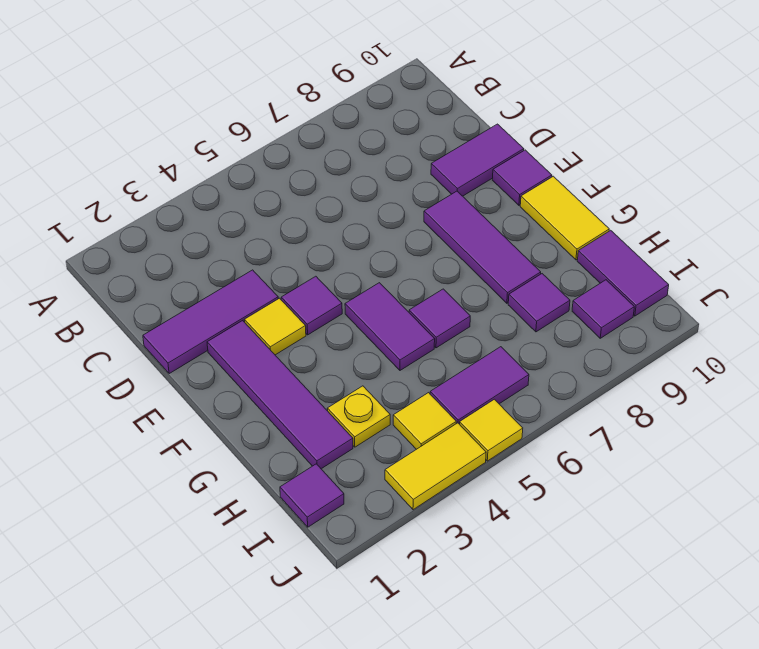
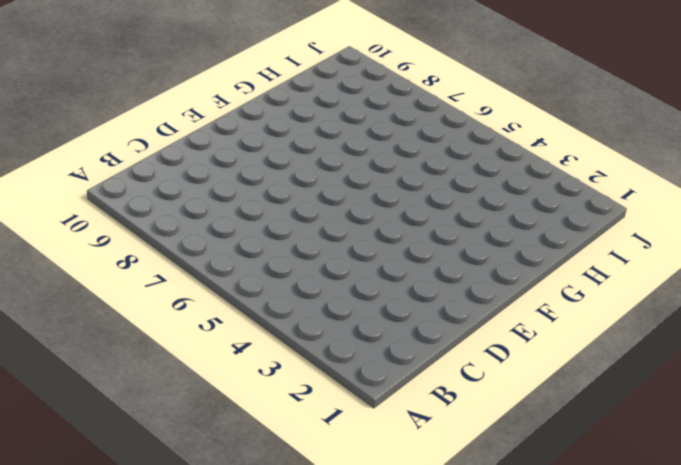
none -> purple 1x3 tile [143,270,278,374]
none -> purple 1x2 tile [431,124,524,196]
none -> purple 1x4 tile [207,321,353,469]

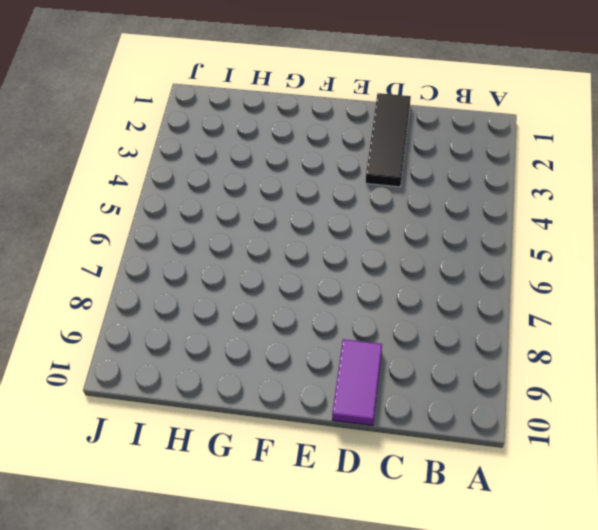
black 1x3 tile [366,93,411,187] -> purple 1x3 tile [143,270,278,374]
none -> purple 1x4 tile [207,321,353,469]
none -> yellow 1x1 tile [245,298,306,355]
none -> purple 1x1 tile [281,276,342,335]

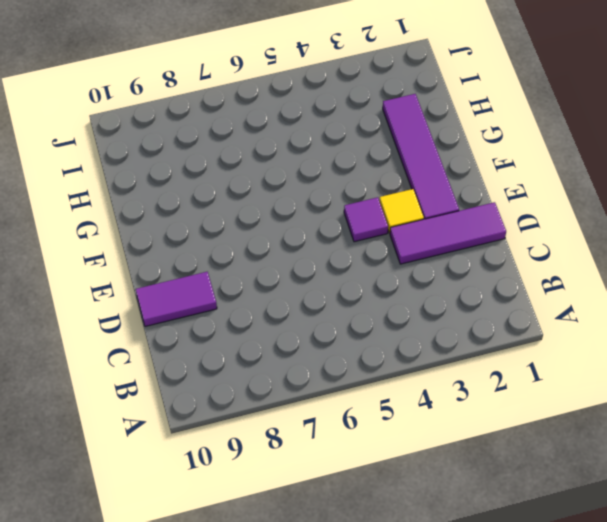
none -> purple 1x3 tile [424,191,541,303]
none -> purple 1x1 tile [492,150,552,205]
none -> purple 1x2 tile [345,283,435,370]

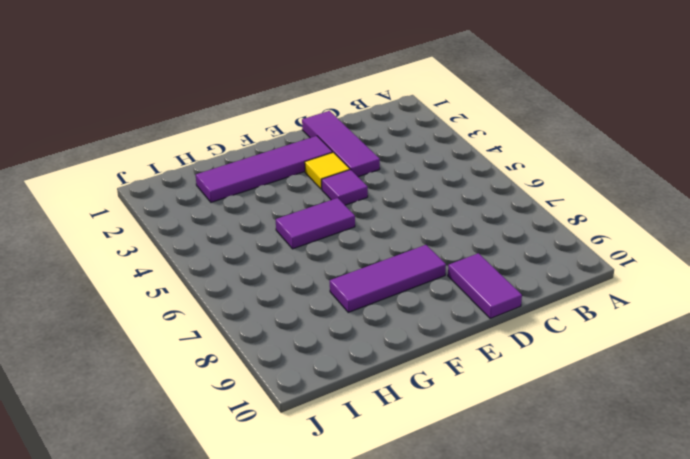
none -> purple 1x1 tile [492,150,552,205]
none -> yellow 1x2 tile [520,176,609,260]
none -> purple 1x1 tile [409,289,470,348]

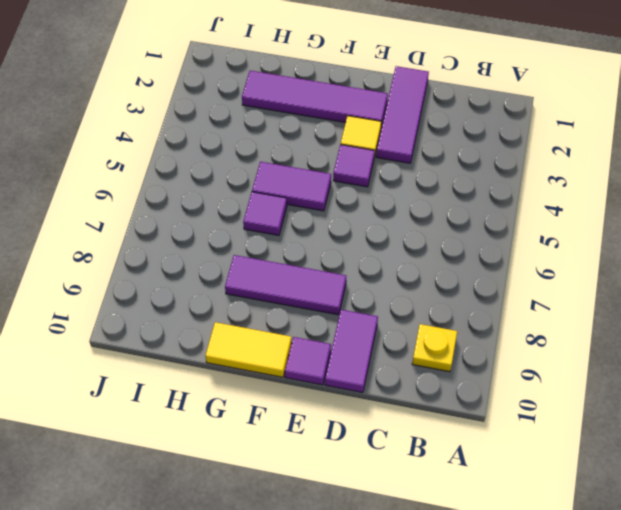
yellow 1x1 plate [412,324,457,372] -> yellow 1x1 plate moved to [327,386,390,447]
none -> purple 1x1 tile [508,274,570,332]
none -> purple 1x2 tile [577,230,669,316]
none -> purple 1x1 tile [280,464,344,527]

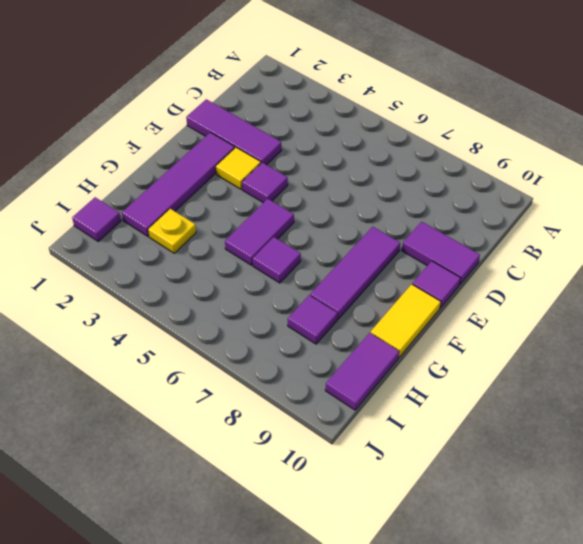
none -> yellow 1x1 tile [393,393,456,449]
none -> purple 1x2 tile [430,347,529,424]
none -> purple 1x1 tile [572,280,634,338]

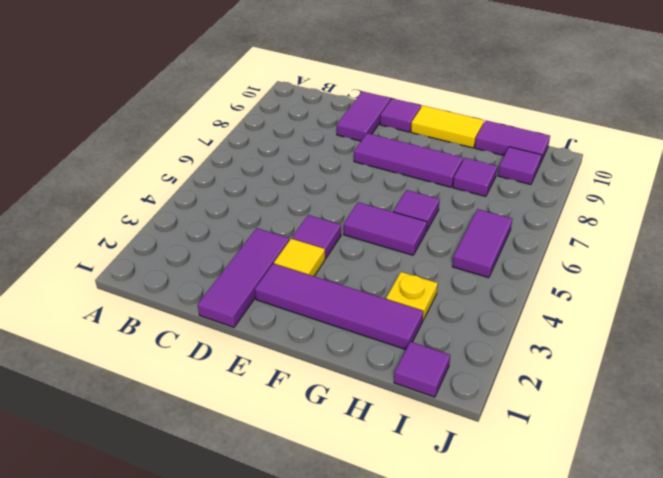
none -> yellow 1x1 tile [393,393,456,449]
none -> yellow 1x2 tile [385,423,486,510]
none -> yellow 1x1 tile [460,399,523,461]

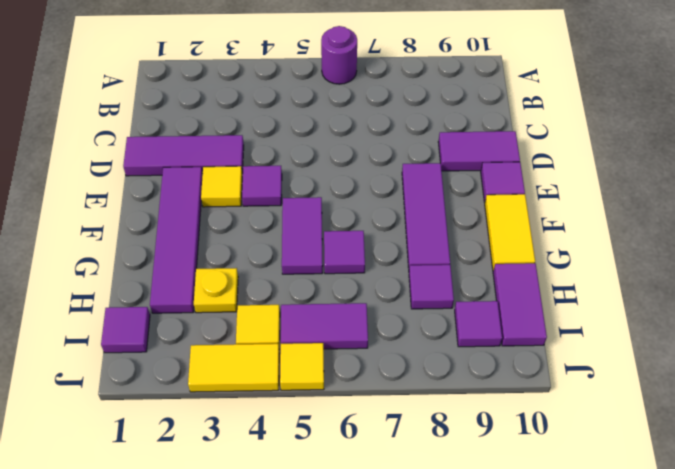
purple 1x1 round brick [321,26,357,84] -> none

